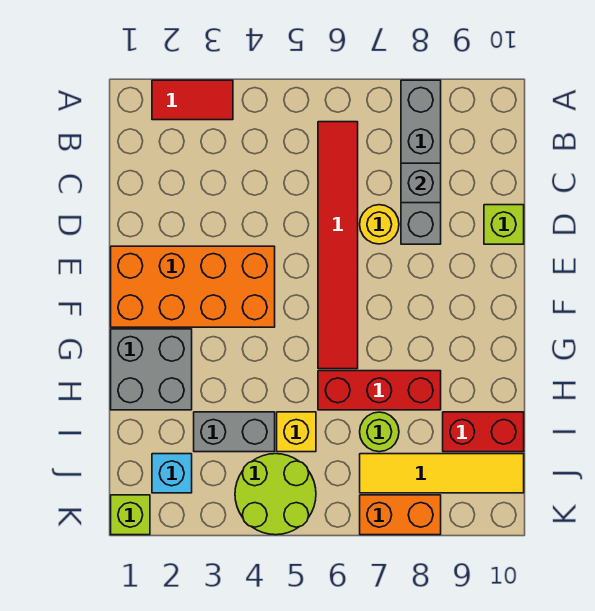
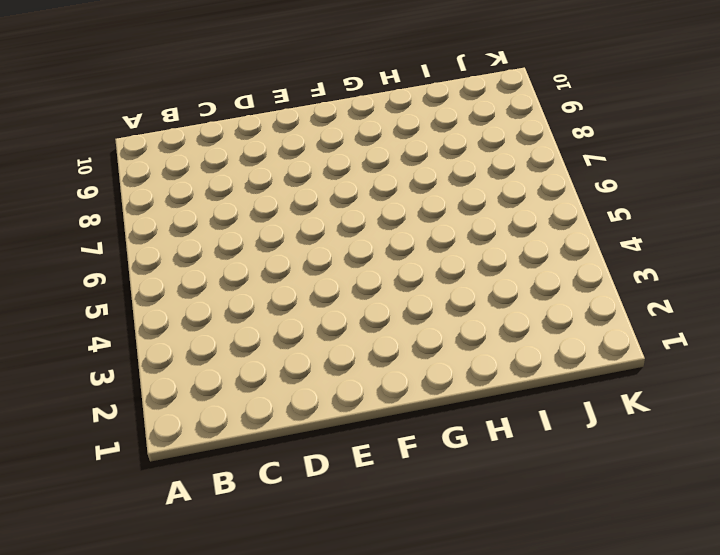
none -> red 1x2 tile [152,80,233,120]
none -> grey 1x4 brick [401,80,441,244]
none -> red 1x6 tile [318,122,358,369]

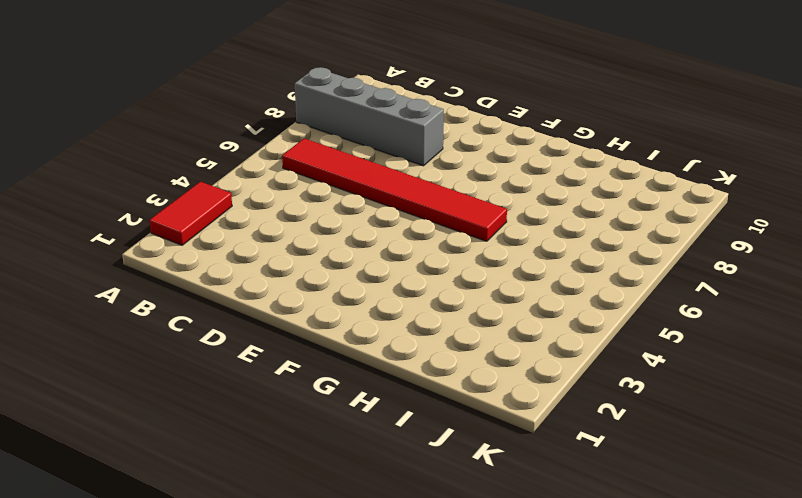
none -> yellow 1x1 round brick [360,205,399,244]
none -> lime 1x1 brick [484,205,524,244]
none -> orange 2x4 brick [111,246,275,327]

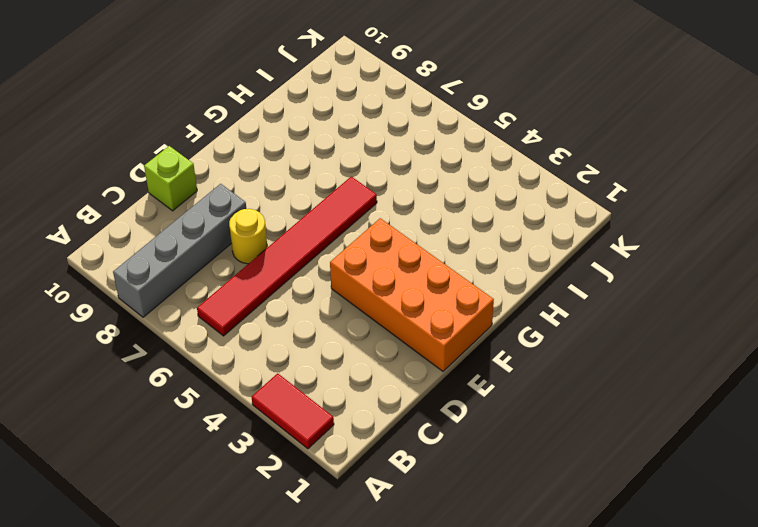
none -> grey 2x2 brick [111,329,192,410]
none -> red 1x3 brick [318,371,441,410]
none -> grey 1x2 brick [194,412,275,452]

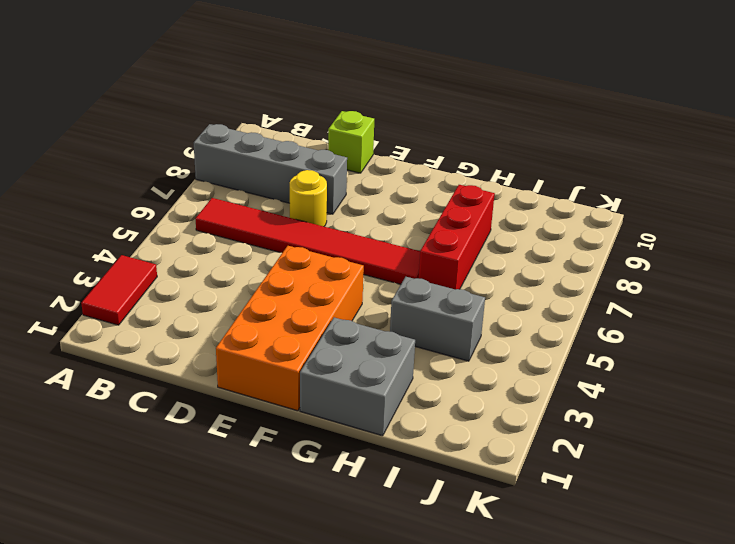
grey 1x2 brick [390,277,485,361] -> grey 1x2 brick turned to [194,412,275,452]
none -> yellow 1x1 brick [277,412,316,452]
none -> lime 1x1 round brick [360,412,399,452]
none -> red 1x2 brick [443,412,524,452]

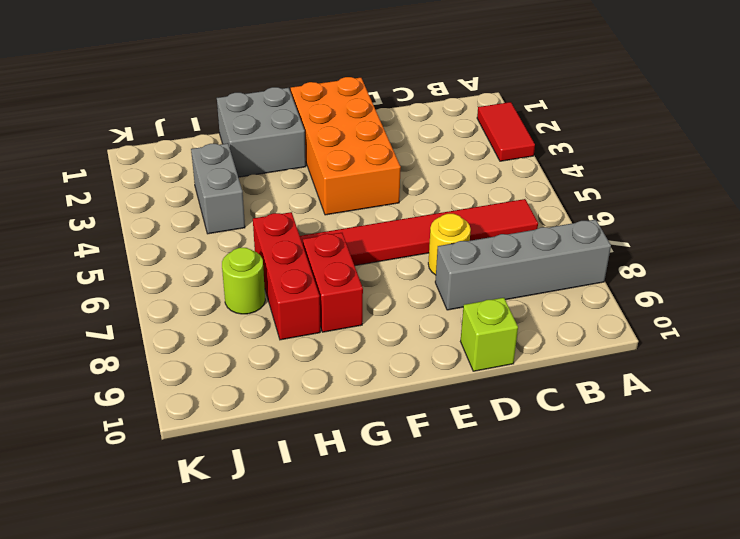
red 1x2 brick [303,233,363,332] -> red 1x2 brick moved to [443,412,524,452]
none -> yellow 1x1 brick [277,412,316,452]
none -> cyan 1x1 brick [152,454,192,493]
none -> lime 2x2 round brick [235,454,316,535]

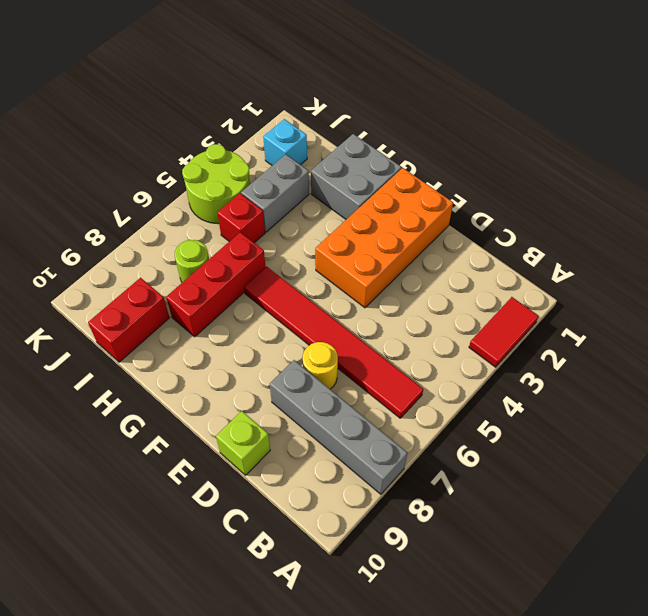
red 1x1 brick [217,193,265,243] -> yellow 1x1 brick [277,412,316,452]
none -> yellow 1x4 tile [360,454,524,493]
none -> lime 1x1 brick [111,495,150,535]
none -> orange 1x2 brick [360,495,441,535]

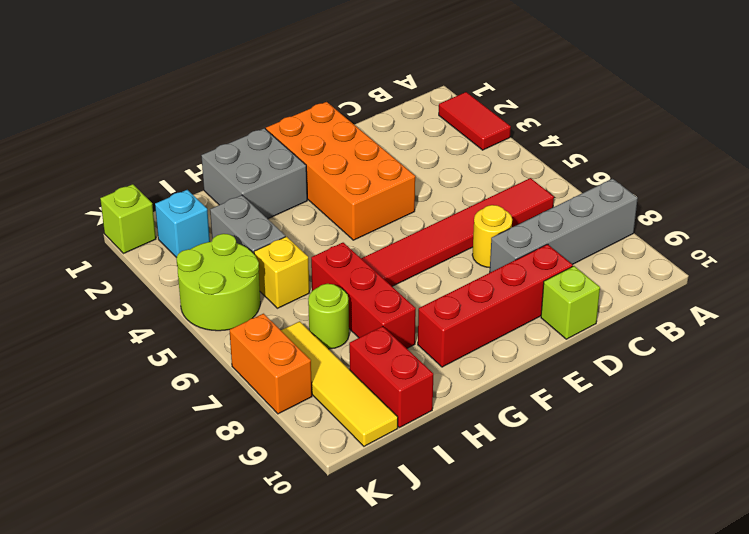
red 1x4 brick [418,244,573,367] -> none
none -> grey 1x1 brick [401,163,441,203]

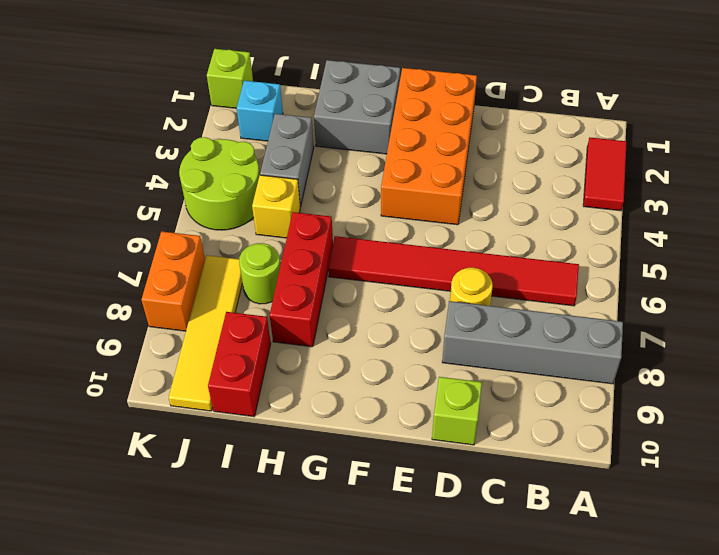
none -> grey 1x1 brick [401,163,441,203]

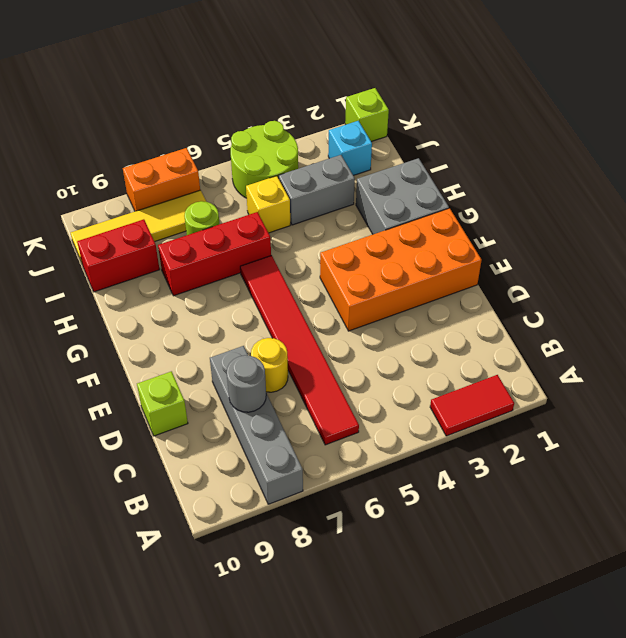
grey 1x1 round brick [227,355,266,412] -> grey 1x1 brick [401,163,441,203]

